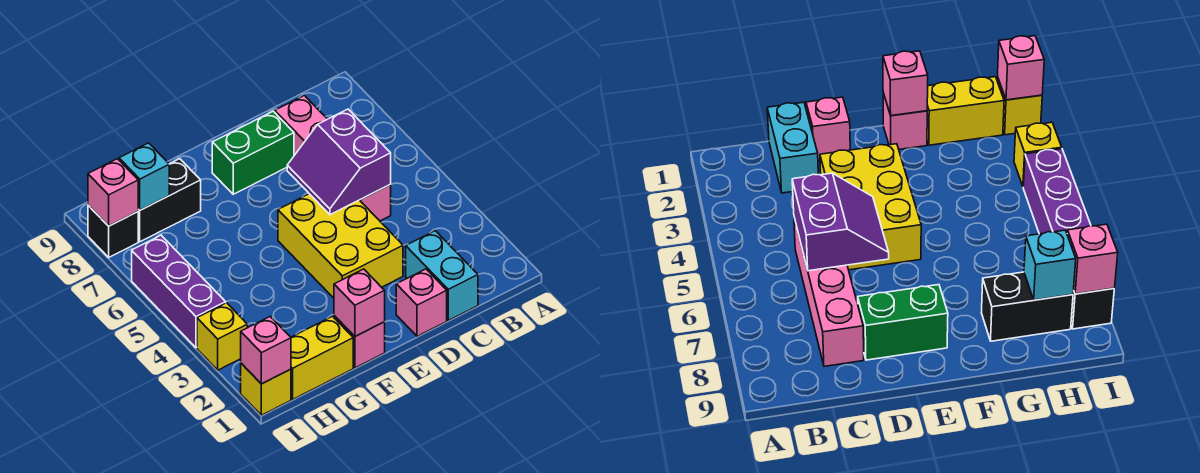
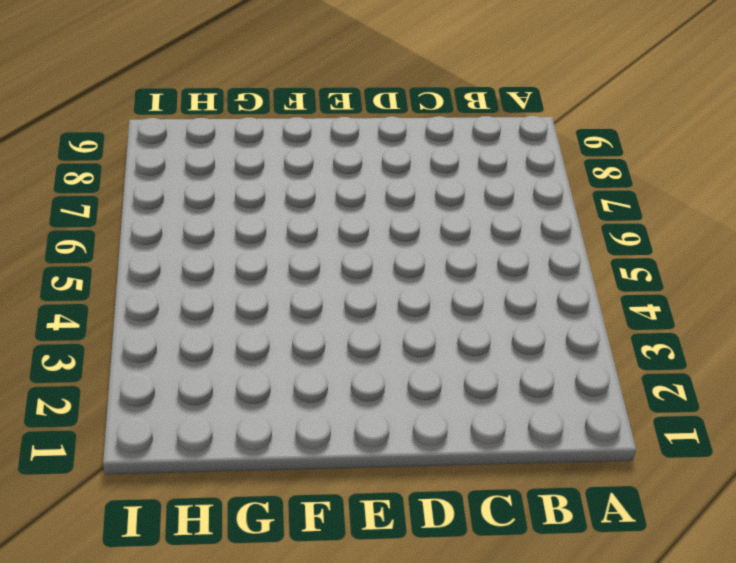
none -> cyan 1x2 brick [406,231,478,320]
none -> pink 1x4 brick [275,95,391,221]
none -> pink 1x1 brick [396,269,447,336]

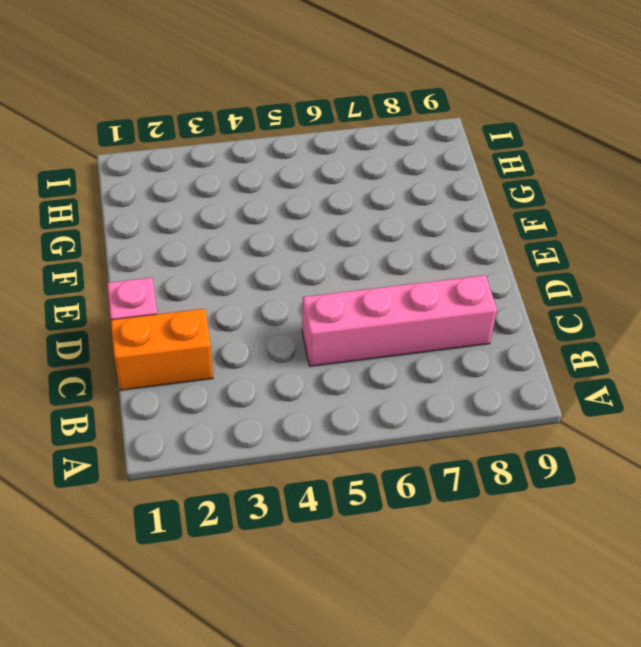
orange 1x2 brick [111,309,213,390] -> cyan 1x2 brick [406,231,478,320]
none -> yellow 2x3 brick [278,194,403,298]
none -> green 1x2 brick [212,111,294,194]
none -> pink 1x1 brick [334,316,385,368]

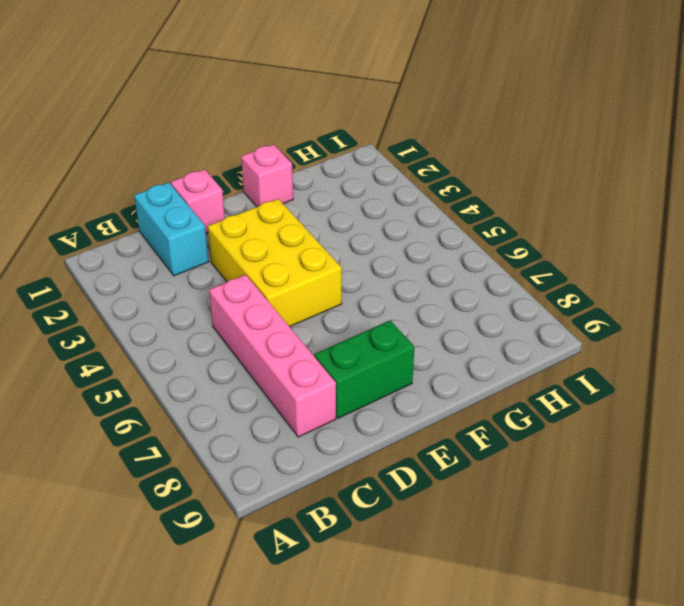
none -> yellow 1x2 brick [291,316,353,399]
none -> black 1x2 brick [138,159,201,242]
none -> yellow 1x1 brick [241,363,291,415]

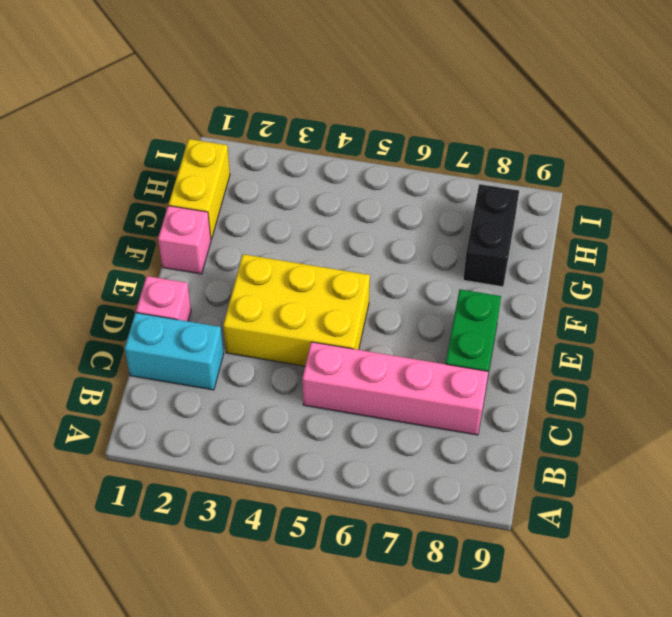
none -> yellow 1x1 brick [241,363,291,415]
none -> yellow 1x1 brick [197,303,247,370]
none -> purple 1x3 brick [132,235,226,348]

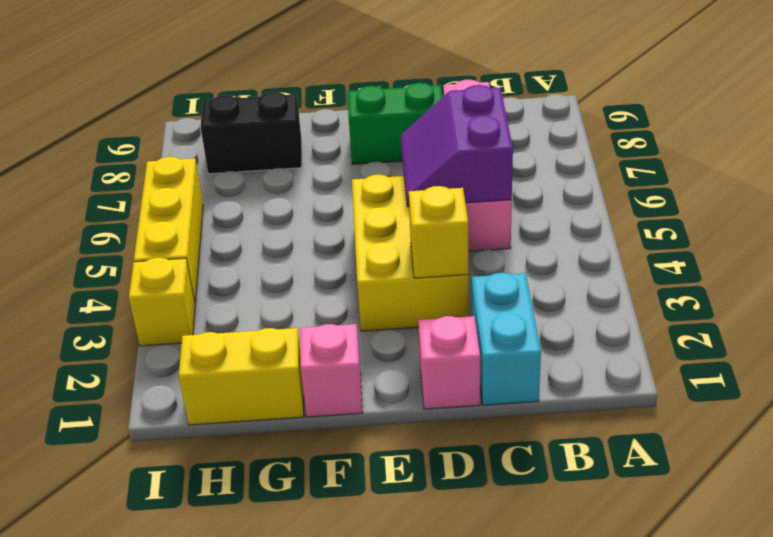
yellow 1x1 brick [409,186,469,278] -> yellow 1x1 brick moved to [241,363,291,415]
yellow 1x3 brick [134,157,203,304] -> purple 1x3 brick [132,235,226,348]
none -> black 1x1 brick [88,205,138,257]
none -> pink 1x1 brick [334,269,385,336]
none -> cyan 1x1 brick [119,143,169,210]

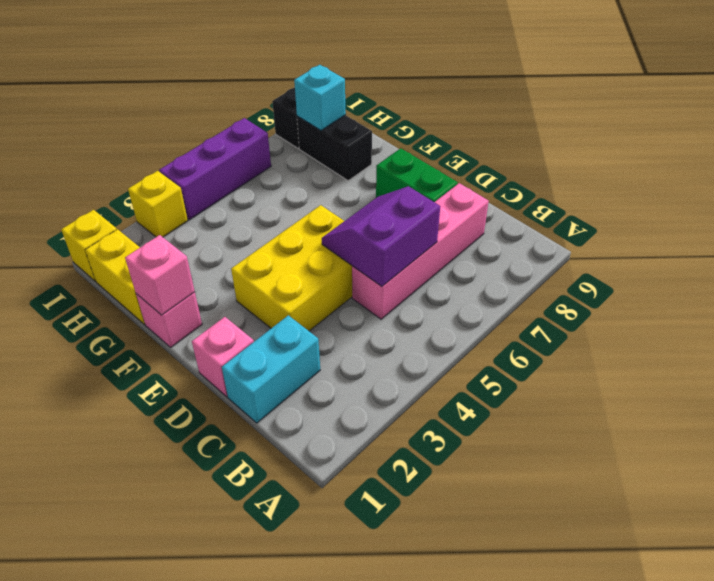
none -> pink 1x1 brick [241,317,291,384]
none -> pink 1x1 brick [88,159,138,226]

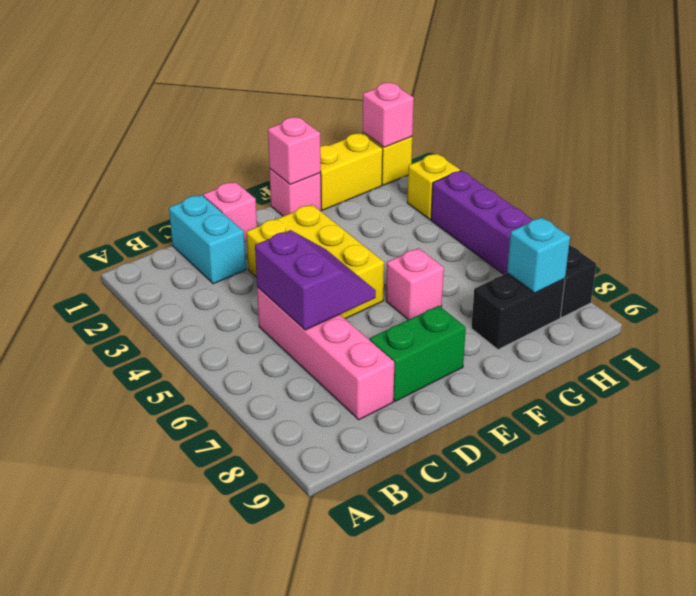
pink 1x1 brick [386,248,444,320] -> pink 1x1 brick moved to [88,159,138,226]

